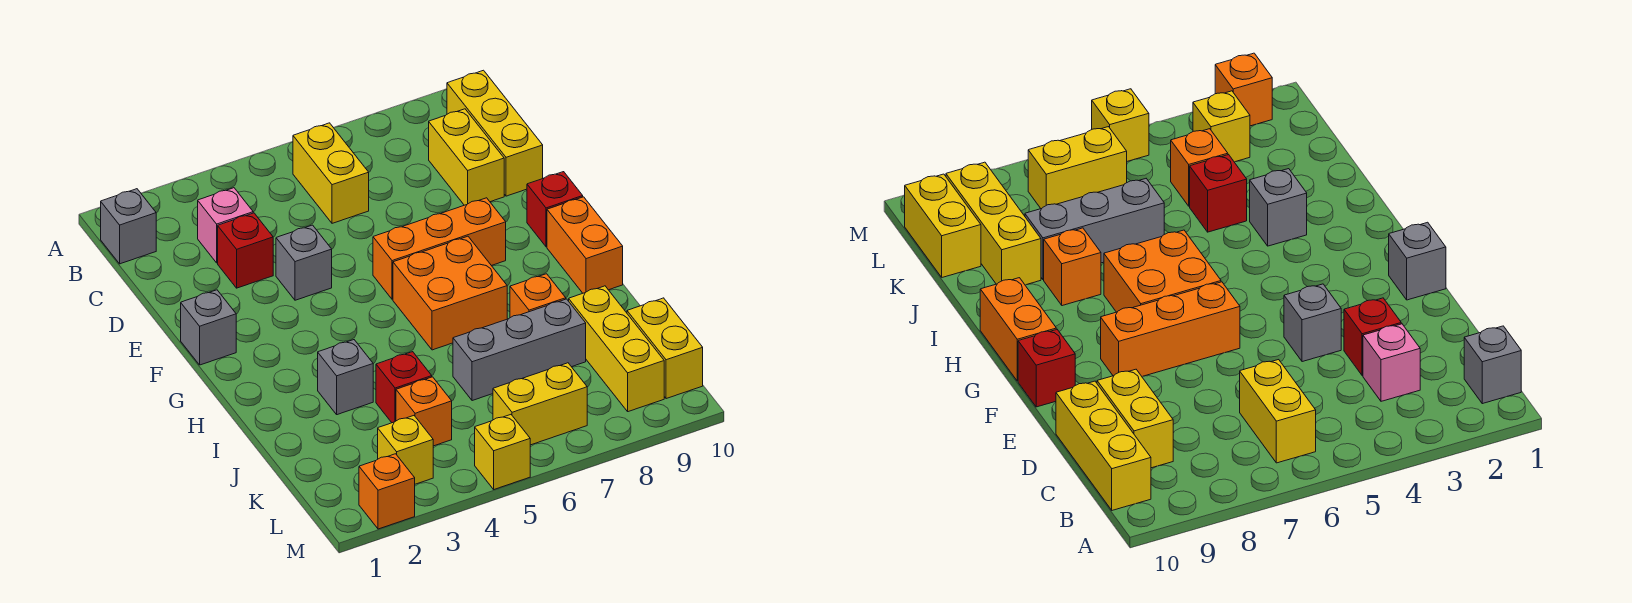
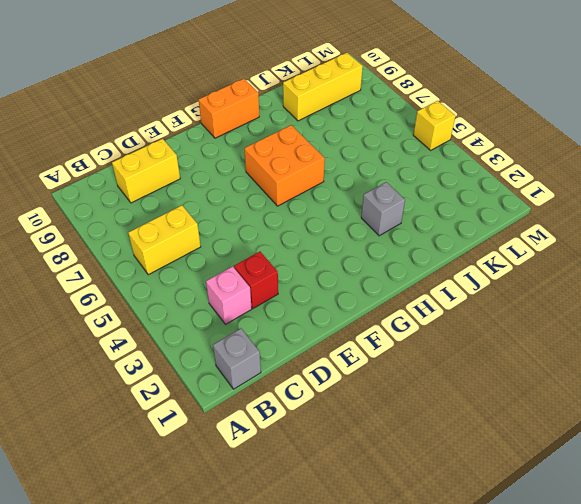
none -> yellow 1x3 brick [447,70,543,196]
none -> grey 1x1 brick [276,225,332,300]
none -> grey 1x1 brick [181,290,236,365]

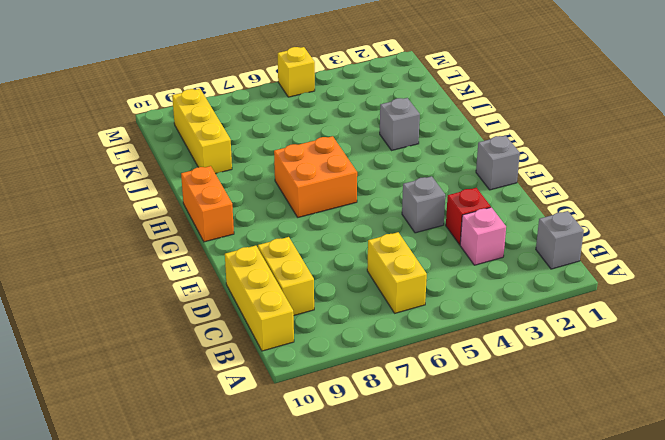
none -> orange 1x3 brick [373,198,506,299]
none -> red 1x1 brick [527,172,583,247]
none -> orange 1x1 brick [510,274,566,318]

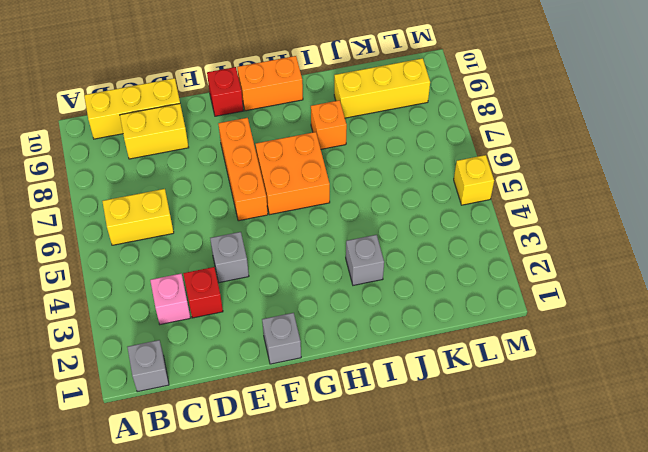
none -> red 1x1 brick [376,352,432,423]
none -> grey 1x3 brick [453,299,586,401]
none -> orange 1x1 brick [396,377,452,446]

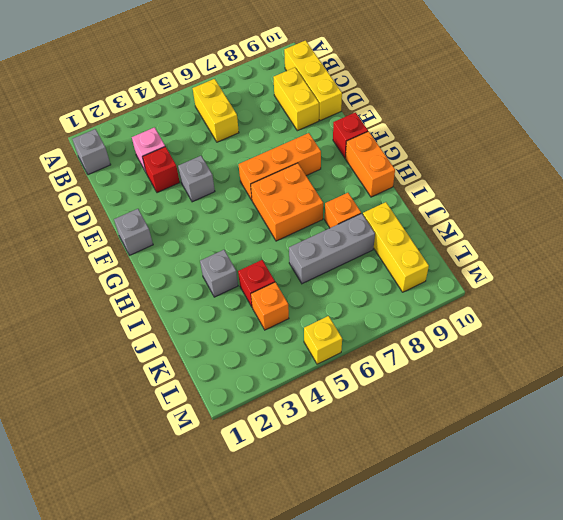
none -> yellow 1x2 brick [627,298,703,399]
none -> yellow 1x1 brick [378,416,433,484]
none -> yellow 1x2 brick [493,363,587,445]

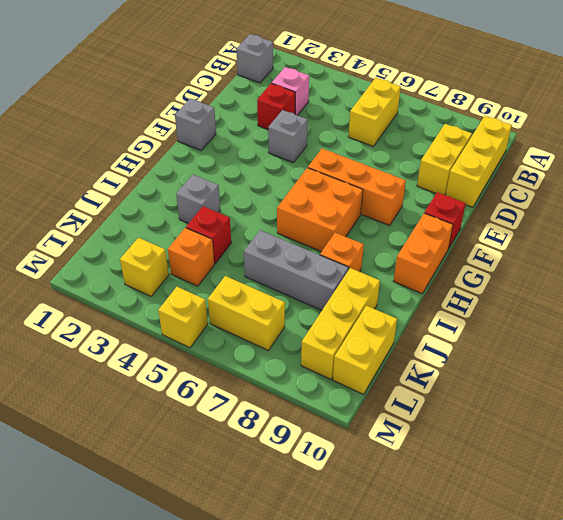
none -> orange 1x1 brick [359,454,415,529]

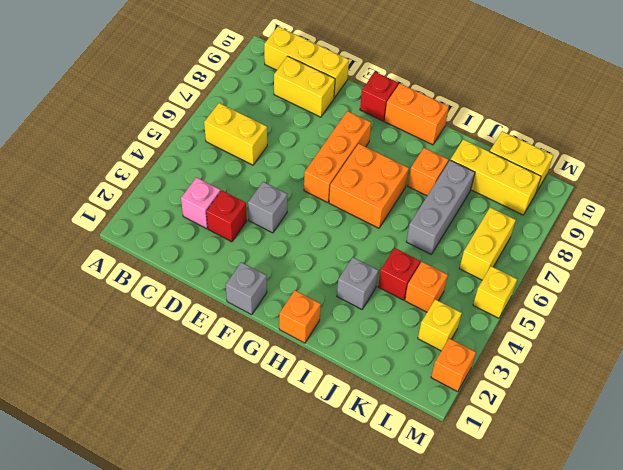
orange 1x1 brick [279,290,321,343] -> none
none -> grey 1x1 brick [101,189,156,264]

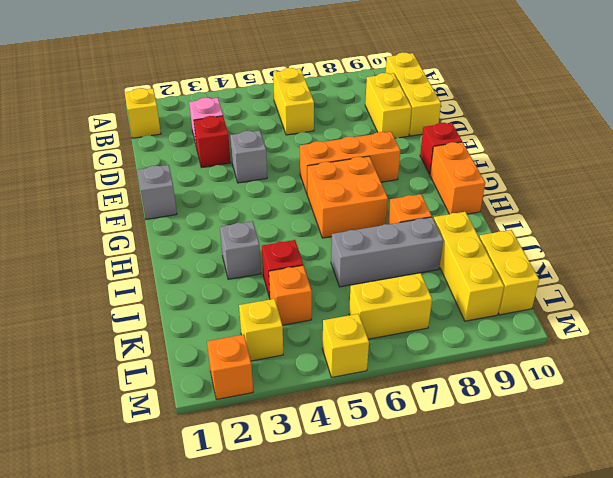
yellow 1x1 brick [125,88,161,138] -> grey 1x1 brick [101,189,156,264]

